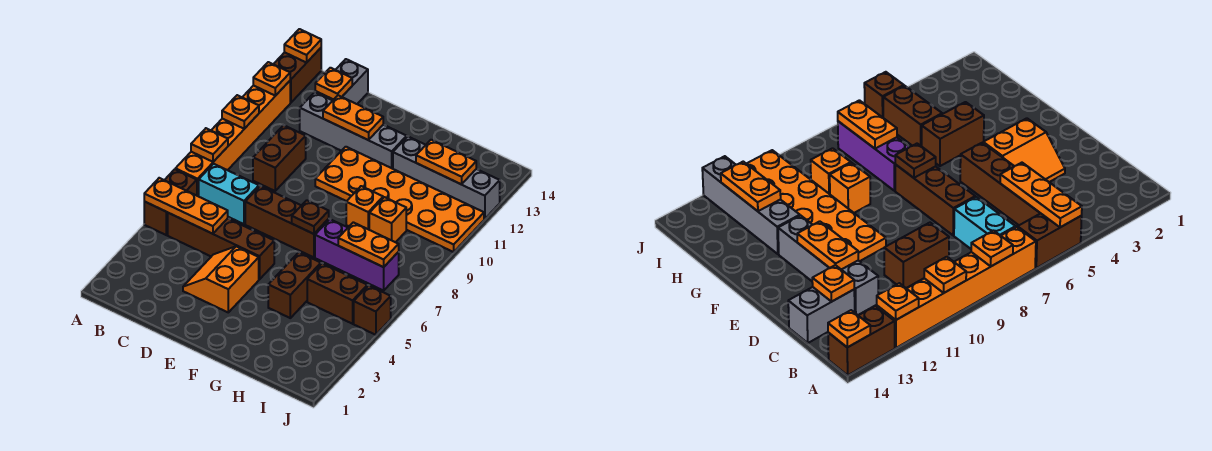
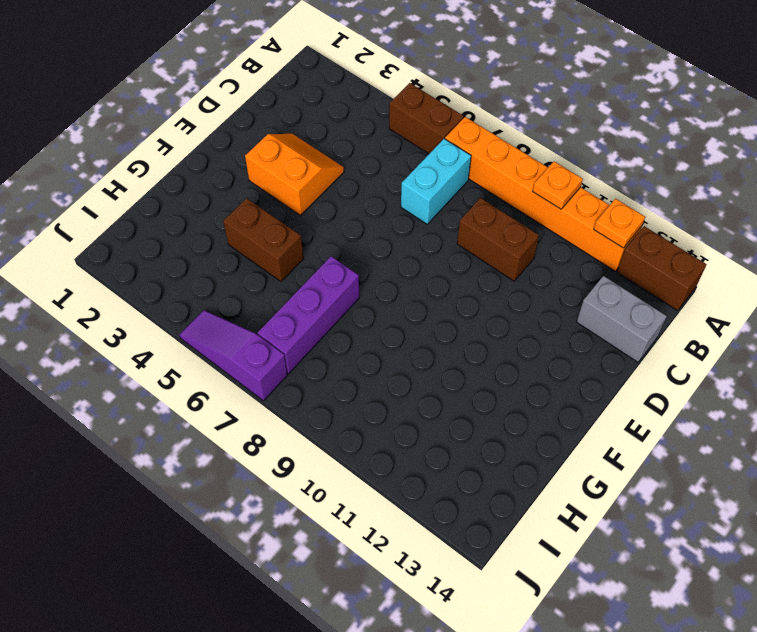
purple 1x3 slope [180,310,287,401] -> brown 1x1 brick [354,285,391,335]
none -> brown 1x4 brick [168,213,274,279]
none -> grey 1x4 brick [300,92,407,169]
none -> brown 1x3 brick [245,186,329,257]

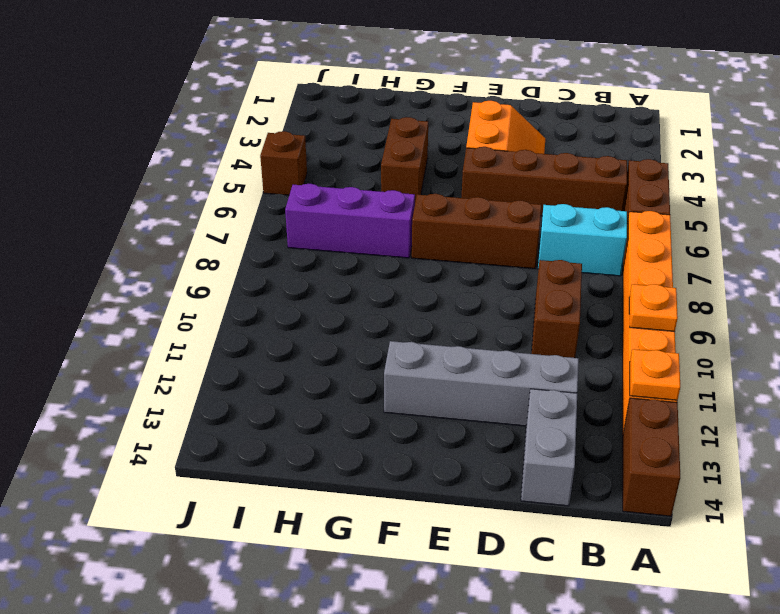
none -> orange 2x6 plate [315,147,484,252]
none -> orange 1x1 brick [346,186,383,230]
none -> grey 1x4 brick [393,137,500,219]

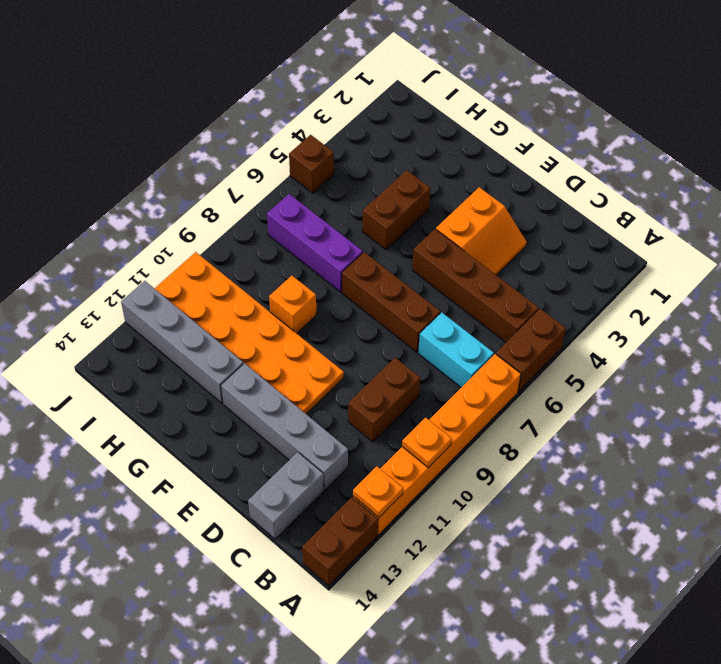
none -> brown 1x2 brick [307,263,367,324]
none -> orange 1x1 brick [369,197,406,242]
none -> orange 1x3 plate [144,178,228,234]

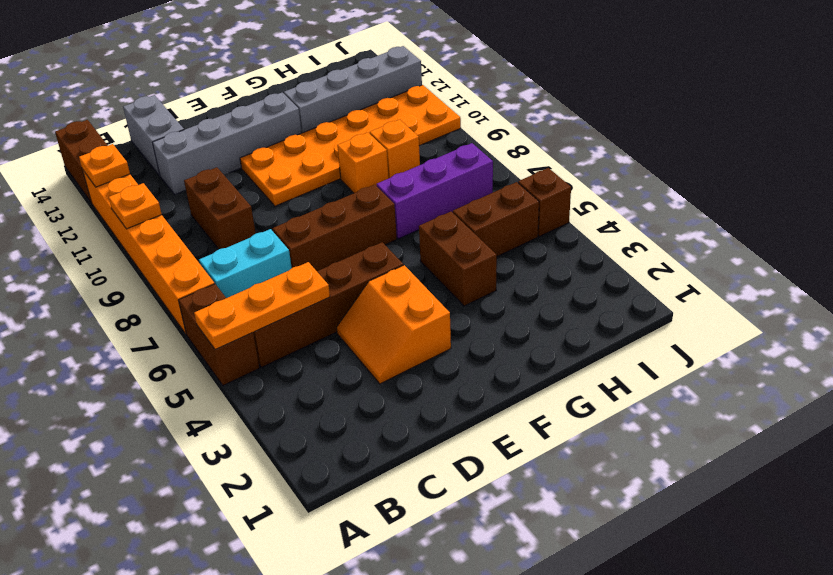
none -> orange 1x1 plate [191,128,228,162]
none -> orange 1x1 plate [284,29,321,63]
none -> orange 1x1 plate [315,68,352,100]

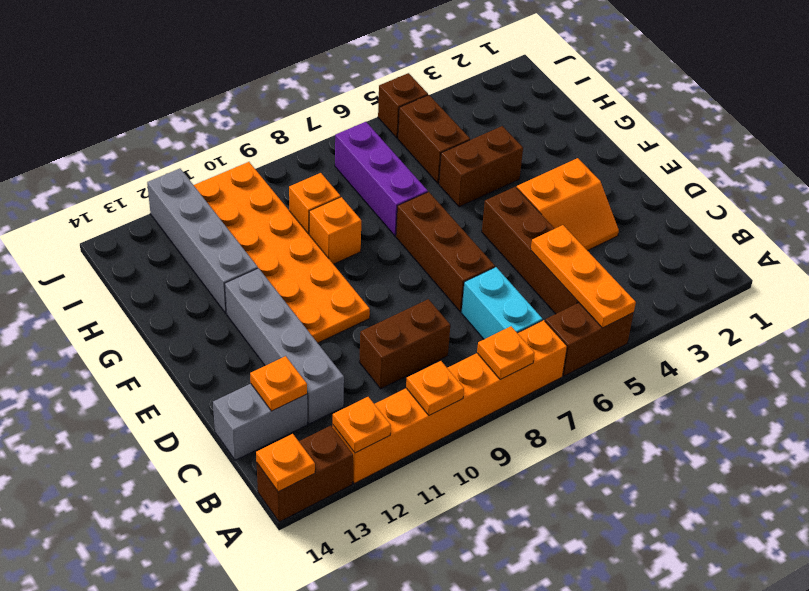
none -> orange 1x2 plate [323,95,383,140]
none -> brown 1x1 plate [292,200,329,234]
none -> orange 1x2 plate [338,222,399,267]

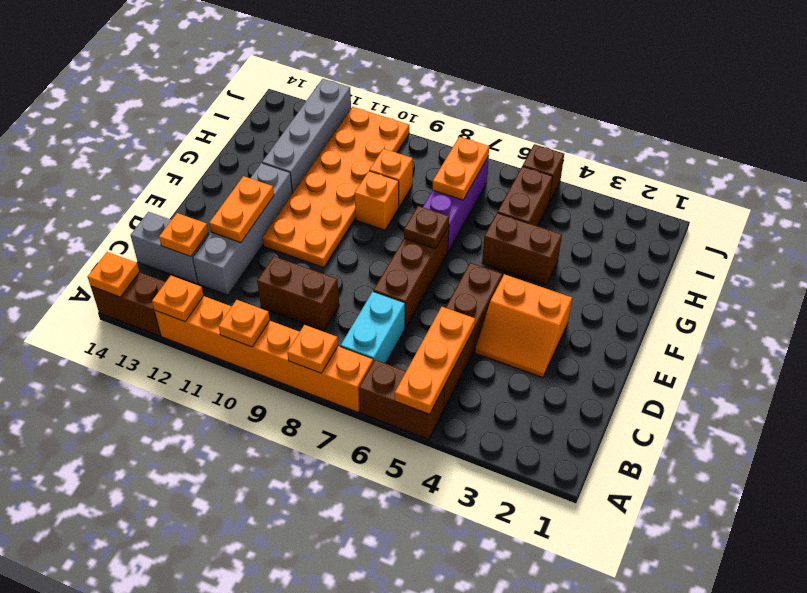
none -> orange 1x2 plate [416,140,476,184]

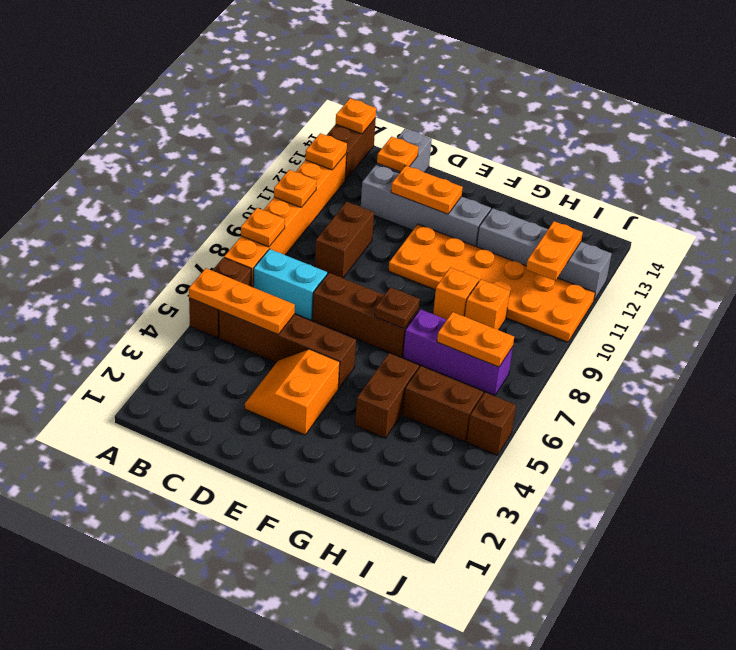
orange 1x2 plate [526,221,583,281] -> orange 1x2 plate turned to [416,140,476,184]

